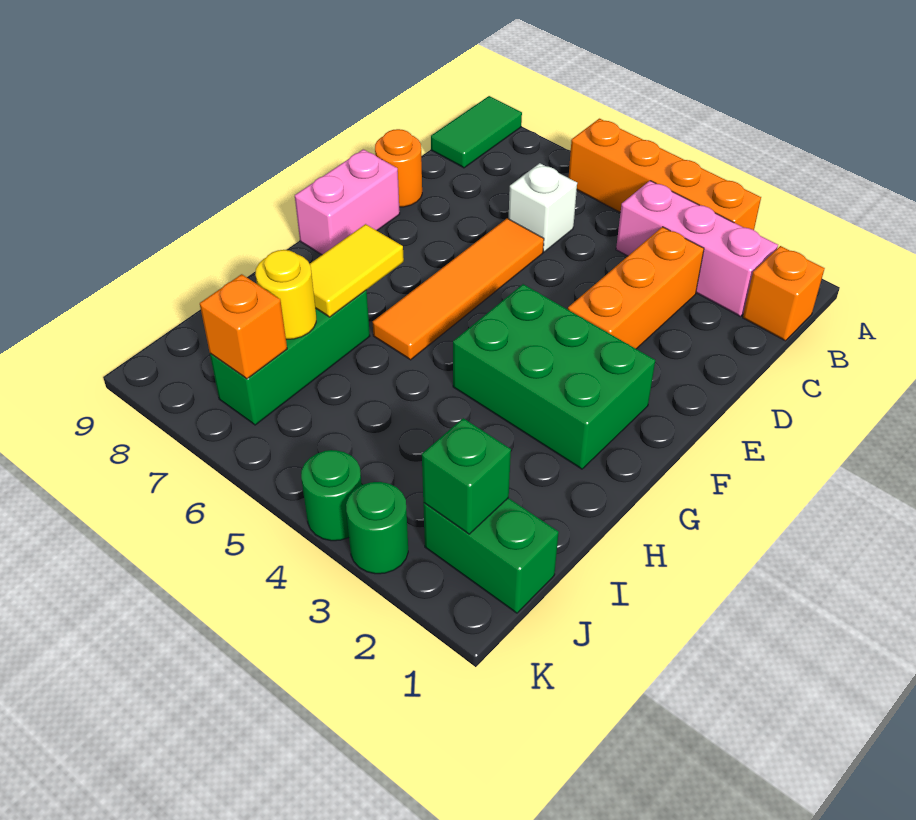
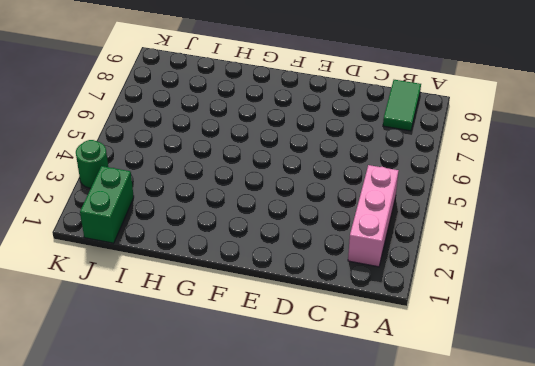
green 1x2 tile [383,80,421,131] -> green 1x2 tile turned to [431,96,522,168]
none -> orange 1x4 brick [569,119,761,230]
none -> orange 1x1 brick [743,246,825,341]
none -> orange 1x3 brick [568,227,704,349]

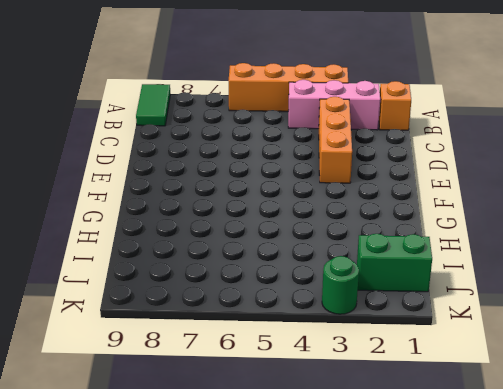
none -> white 1x1 brick [508,163,577,252]
none -> orange 1x4 tile [373,218,544,360]
none -> orange 1x1 round brick [375,129,422,207]

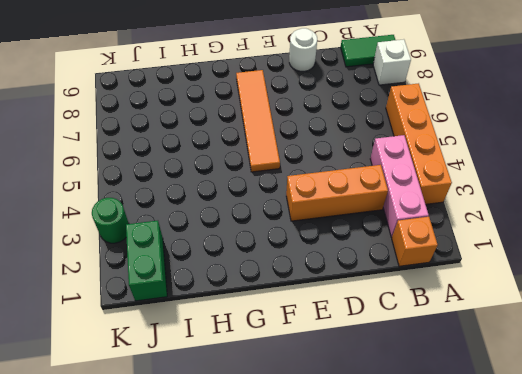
white 1x1 brick [373,39,411,85] -> white 1x1 brick moved to [508,163,577,252]
white 1x1 round brick [289,28,317,71] -> orange 1x1 round brick [375,129,422,207]
orange 1x4 tile [236,70,280,172] -> orange 1x4 tile turned to [373,218,544,360]
none -> pink 1x2 brick [295,149,400,255]
none -> green 2x3 brick [453,284,655,469]
none -> green 1x3 brick [210,291,370,425]

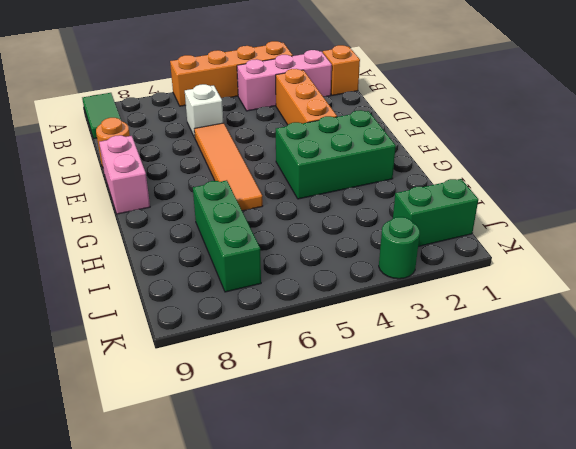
none -> green 1x1 round brick [301,450,362,541]
none -> yellow 1x2 tile [310,224,404,317]
none -> yellow 1x1 round brick [255,250,316,339]

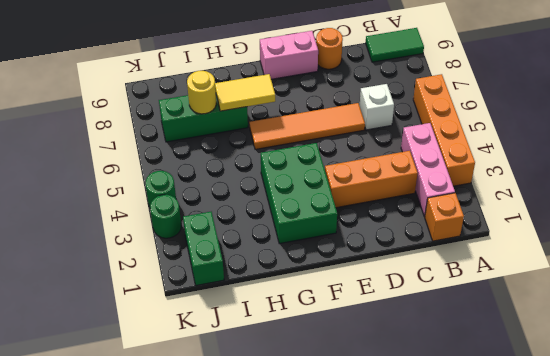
none -> green 1x1 brick [422,418,511,534]
none -> orange 1x1 brick [200,274,287,379]

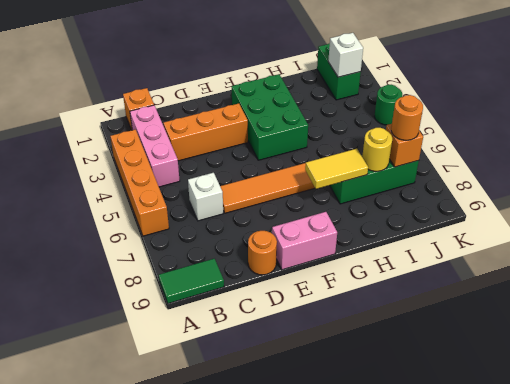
white 1x1 brick [328,33,363,77] -> green 1x1 brick [422,418,511,534]
orange 1x1 round brick [391,95,423,140] -> none
none -> green 1x1 round brick [346,482,408,574]

